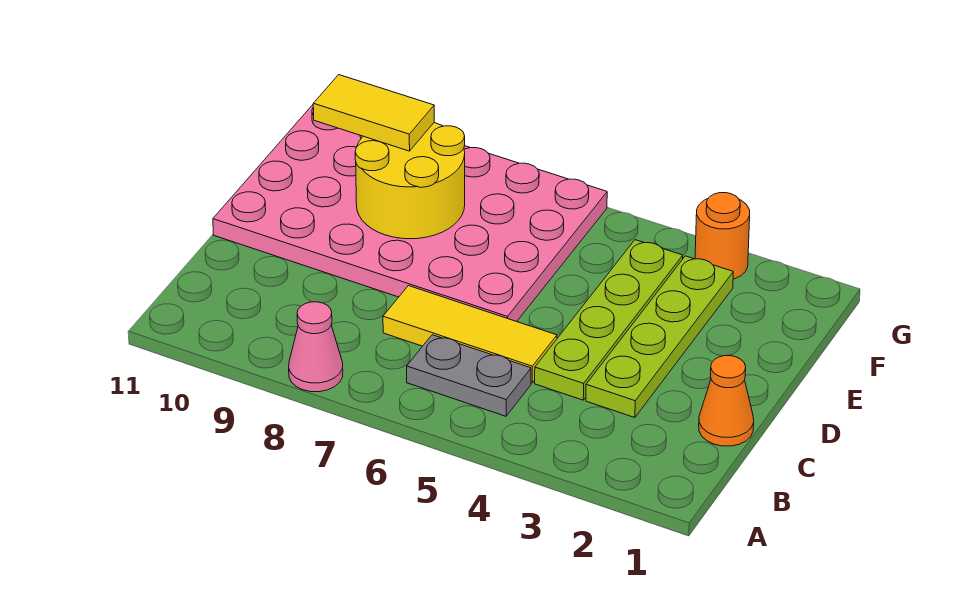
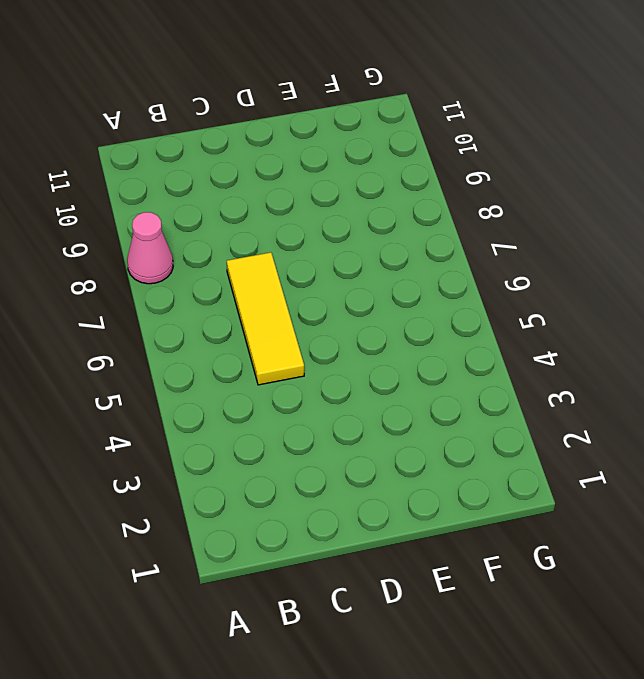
none -> grey 1x2 plate [407,335,531,416]
none -> orange 1x1 cone [699,356,754,446]

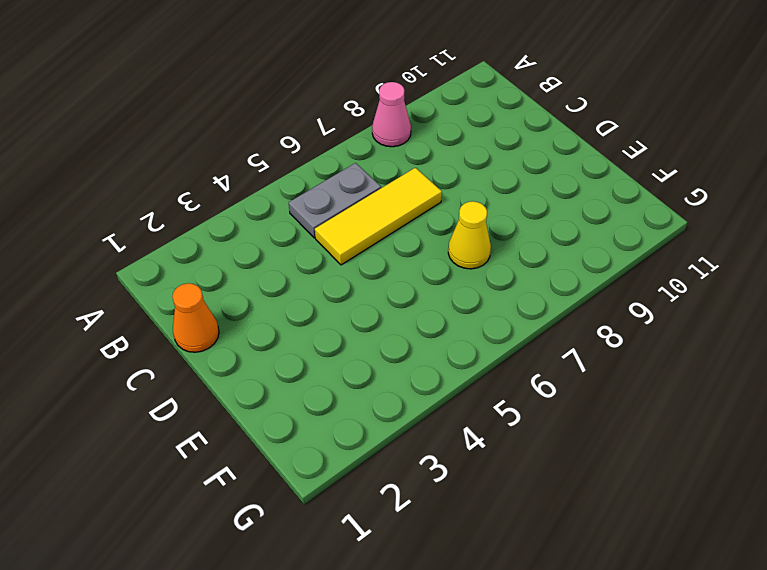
yellow 1x1 cone [448,201,491,269] -> pink 4x6 plate [213,105,607,322]
none -> lime 1x4 plate [586,256,733,418]
none -> lime 1x4 plate [535,240,683,400]

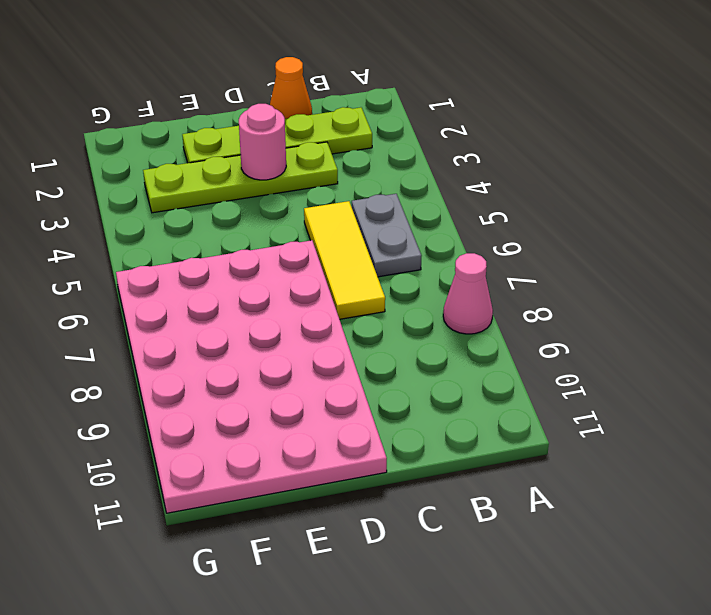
lime 1x4 plate [182,107,372,163] -> lime 1x4 plate moved to [535,240,683,400]
pink 1x1 round brick [239,104,286,180] -> none
none -> orange 1x1 round brick [695,193,750,279]
none -> yellow 2x2 round brick [355,123,465,239]

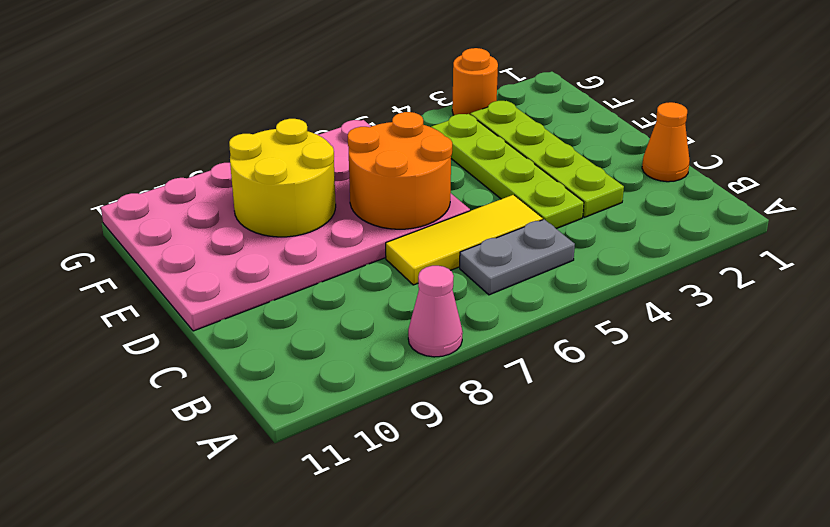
orange 2x2 round brick [348,112,452,229] -> none
none -> yellow 1x2 tile [313,75,434,151]

